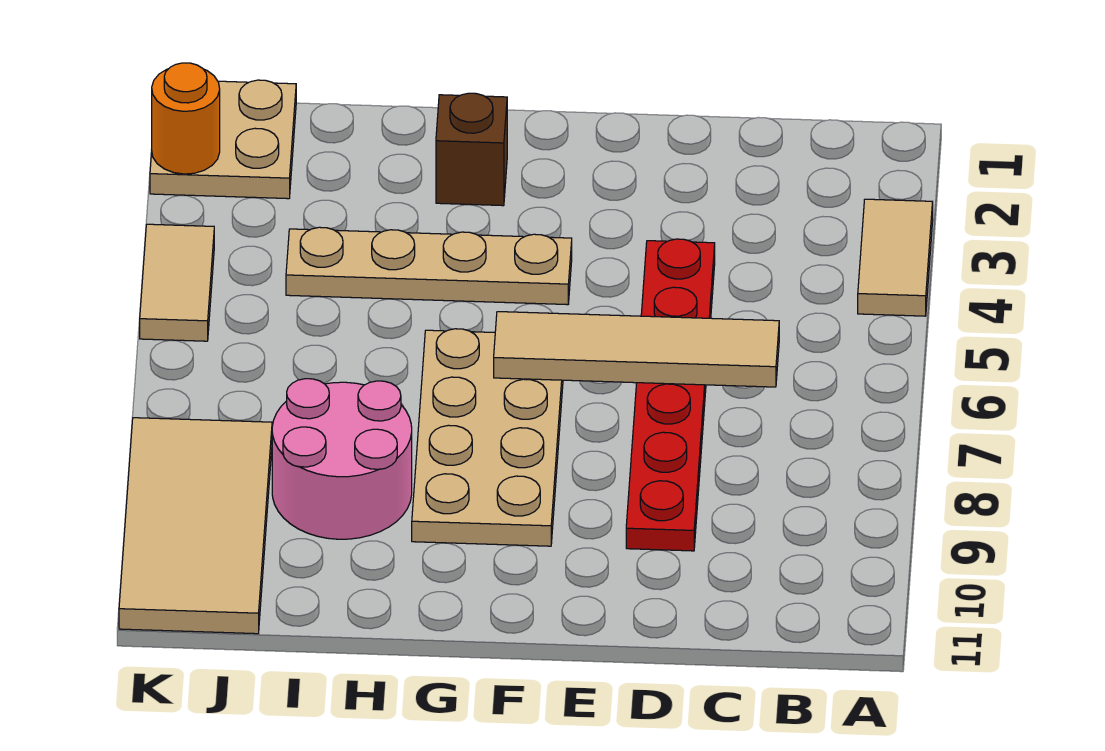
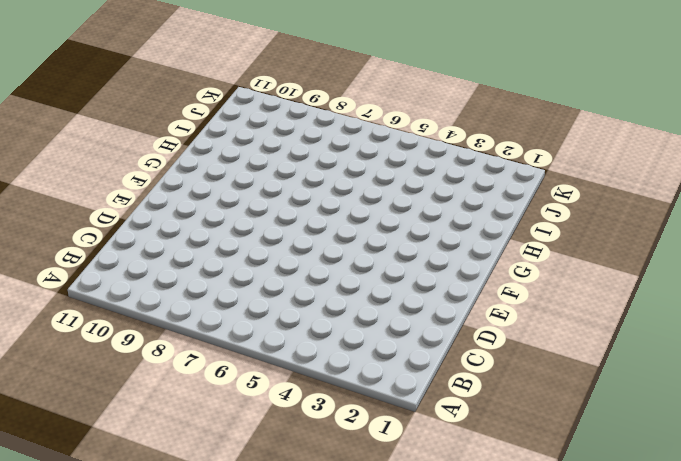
none -> tan 1x2 tile [858,199,933,316]
none -> red 1x6 plate [626,239,715,551]

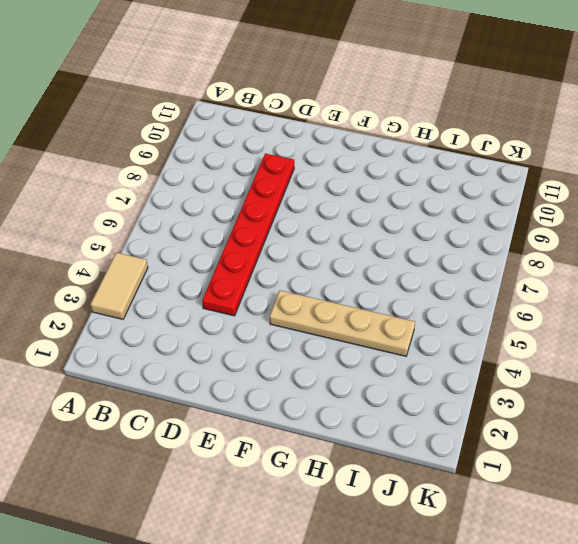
none -> tan 2x4 plate [412,329,563,546]
none -> brown 1x1 brick [436,93,507,206]

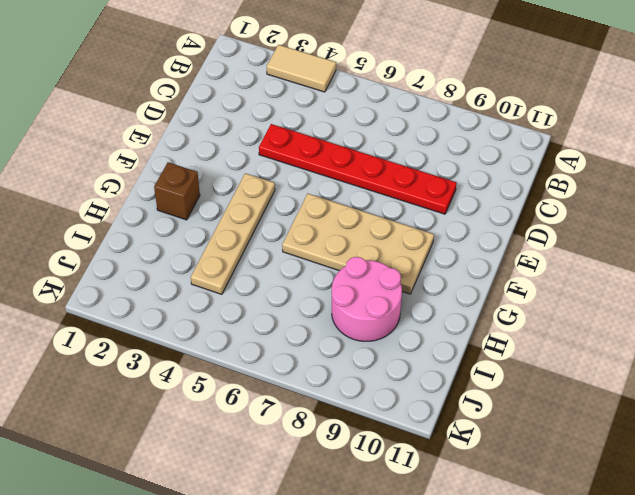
none -> tan 2x2 plate [150,80,296,199]
none -> tan 2x4 tile [119,418,272,634]

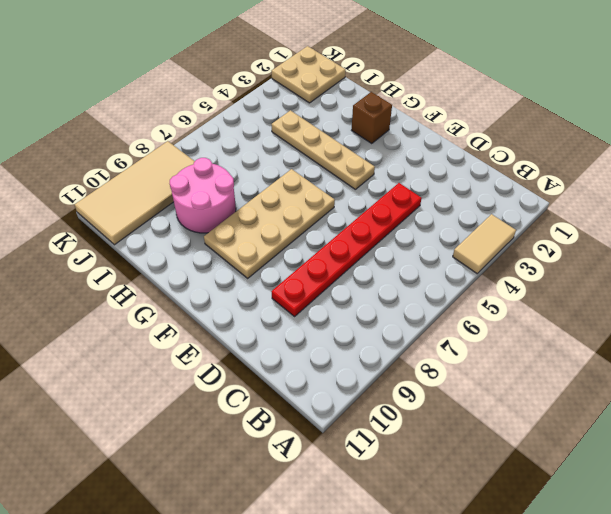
none -> tan 1x2 tile [140,224,214,341]
none -> tan 1x4 tile [494,312,779,387]

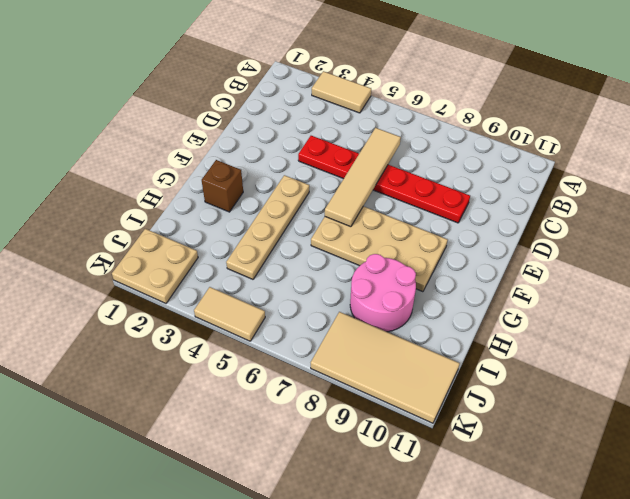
none -> orange 1x1 round brick [152,63,220,174]

